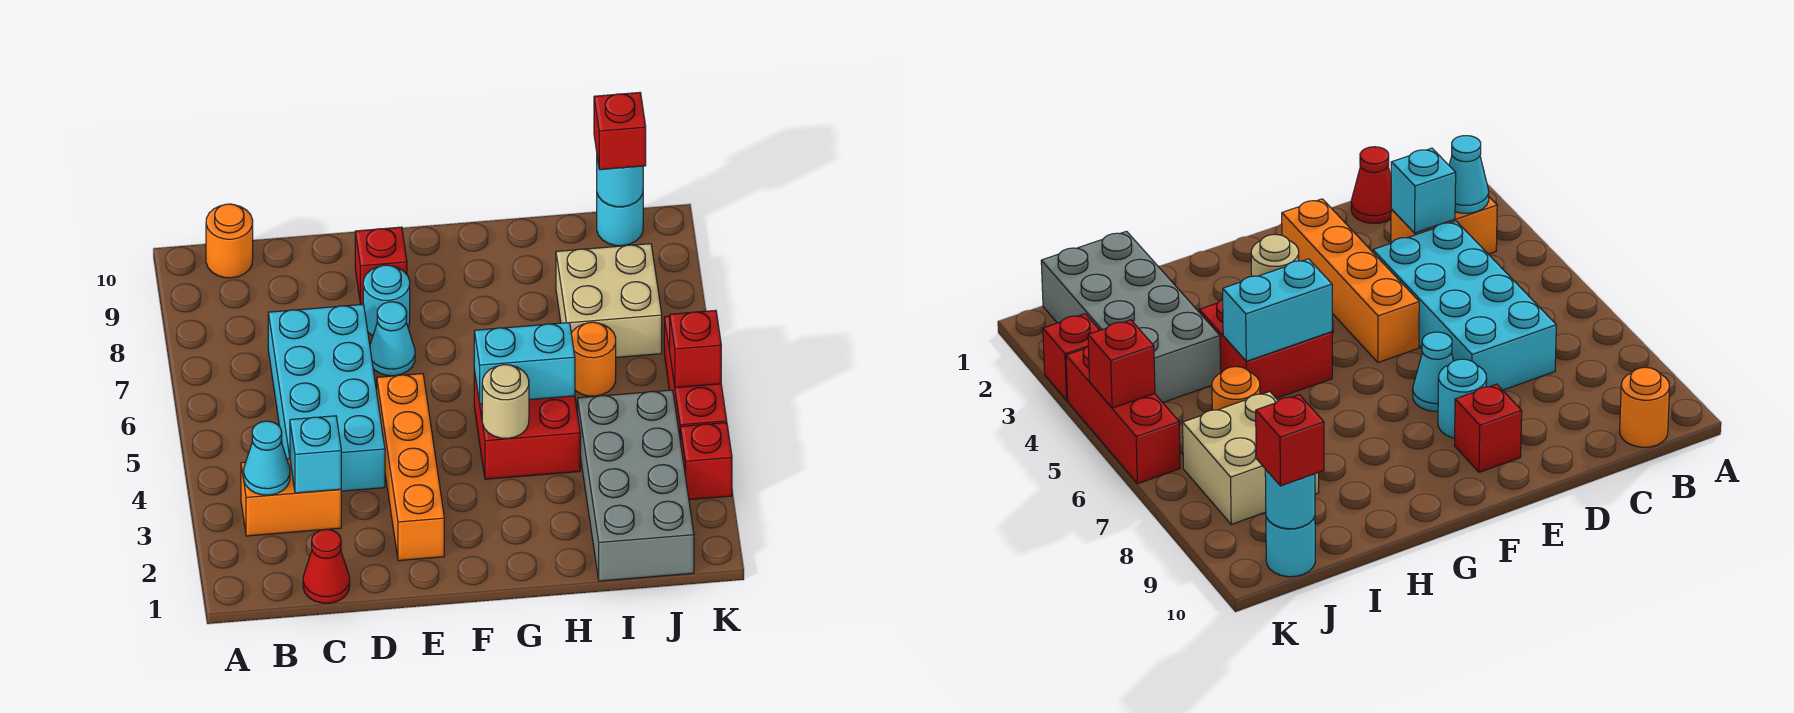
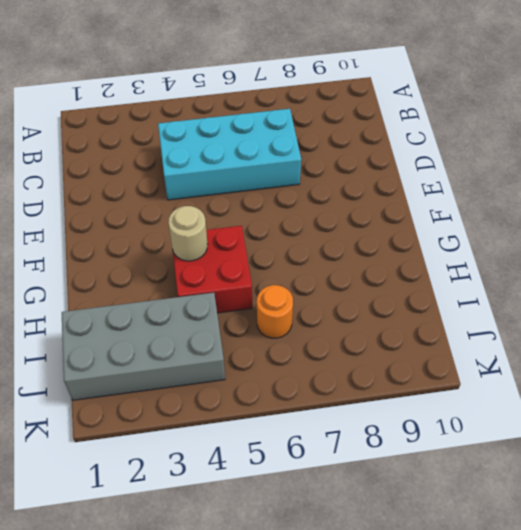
none -> orange 1x2 brick [241,459,341,536]
none -> orange 1x1 round brick [206,204,253,278]
none -> red 1x1 cone [303,529,350,603]

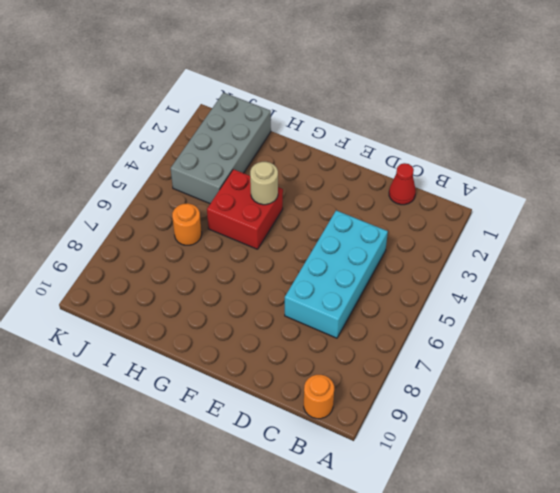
none -> orange 1x2 brick [241,459,341,536]
none -> orange 1x4 brick [377,374,444,561]
none -> cyan 1x1 cone [370,302,415,376]

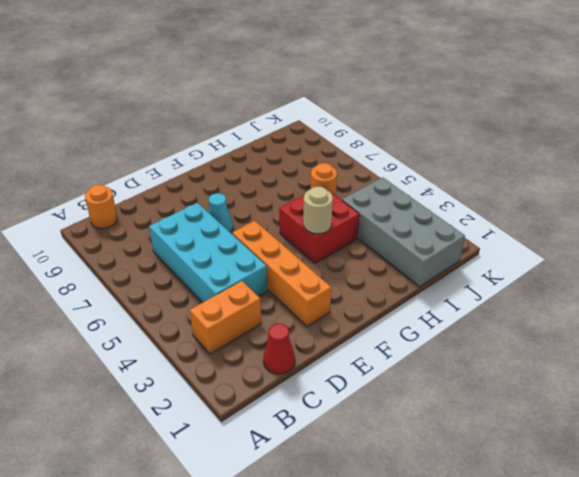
none -> cyan 1x1 round brick [363,265,410,335]
none -> red 1x1 brick [355,227,407,304]
none -> tan 2x2 brick [556,244,662,357]

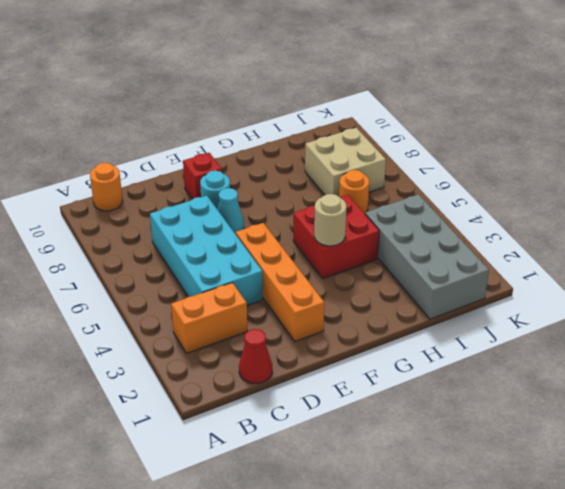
none -> cyan 1x1 round brick [597,194,643,246]
none -> red 1x1 brick [681,423,732,500]
none -> red 1x3 brick [664,316,727,442]

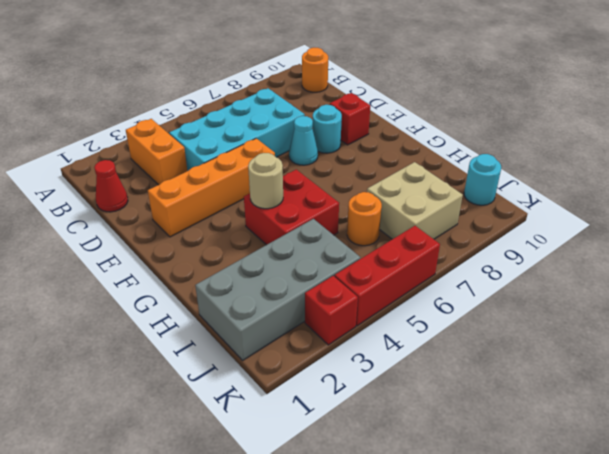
none -> cyan 1x1 cone [244,421,290,495]
none -> cyan 1x1 brick [290,416,341,493]
none -> cyan 1x2 brick [474,323,575,404]

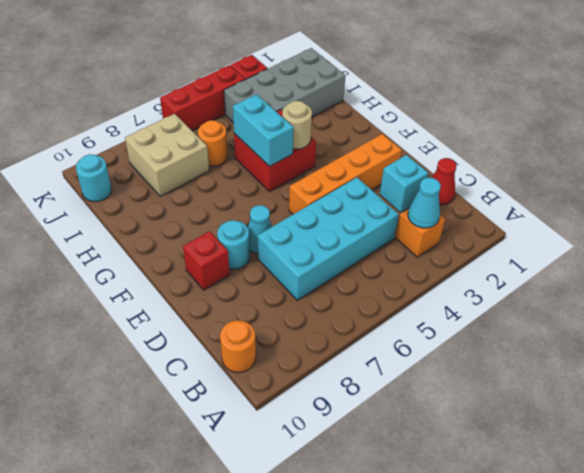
none -> cyan 1x1 round brick [597,158,643,207]
none -> red 1x1 brick [670,310,721,388]
none -> red 1x1 brick [594,92,646,170]

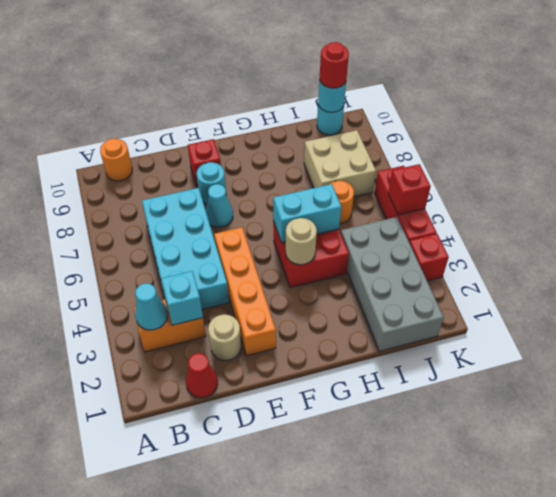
tan 1x1 round brick [208,315,241,361] -> none
red 1x1 round brick [320,42,349,88] -> red 1x1 brick [594,92,646,170]

